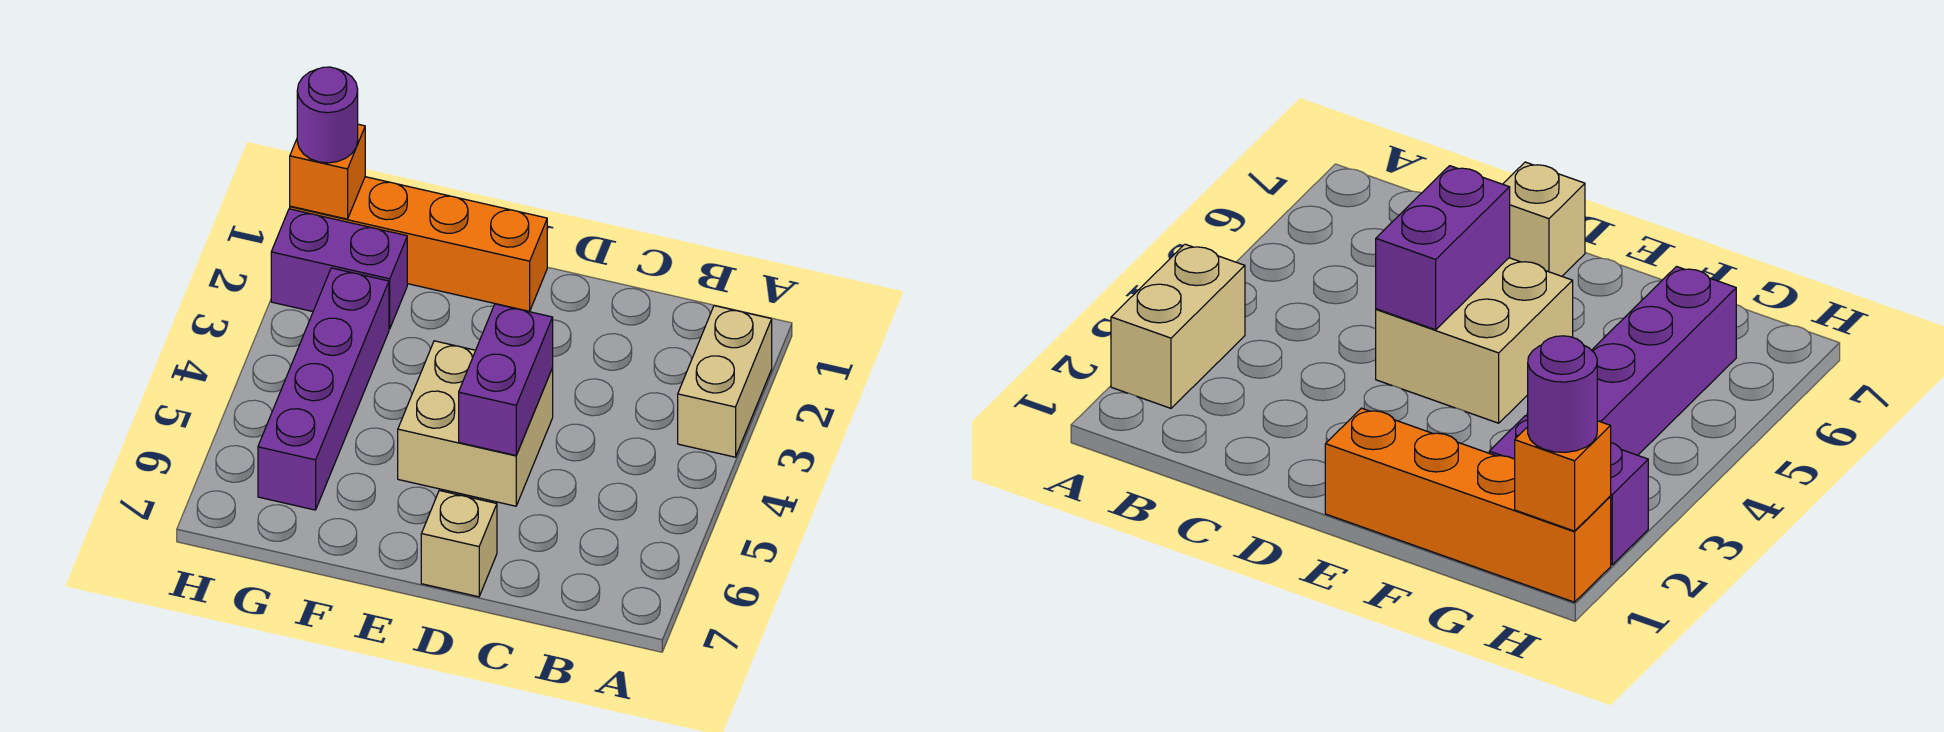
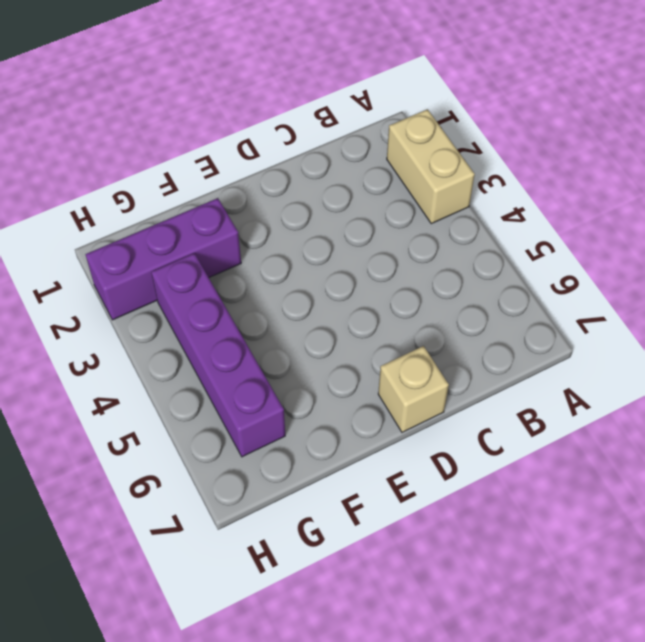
purple 1x3 brick [85,198,241,320] -> purple 1x2 brick [271,209,407,329]
none -> tan 2x2 brick [398,341,553,506]
none -> orange 1x4 brick [290,177,547,311]

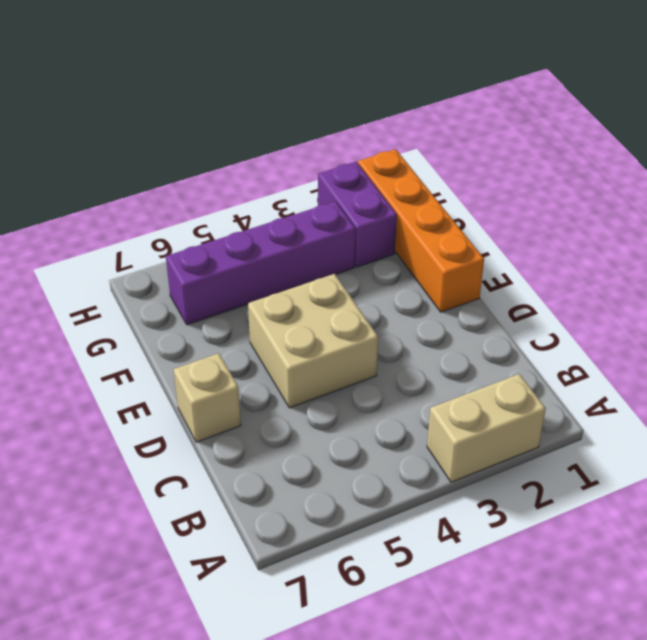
none -> purple 1x2 brick [459,304,553,455]
none -> orange 1x1 brick [290,124,365,219]

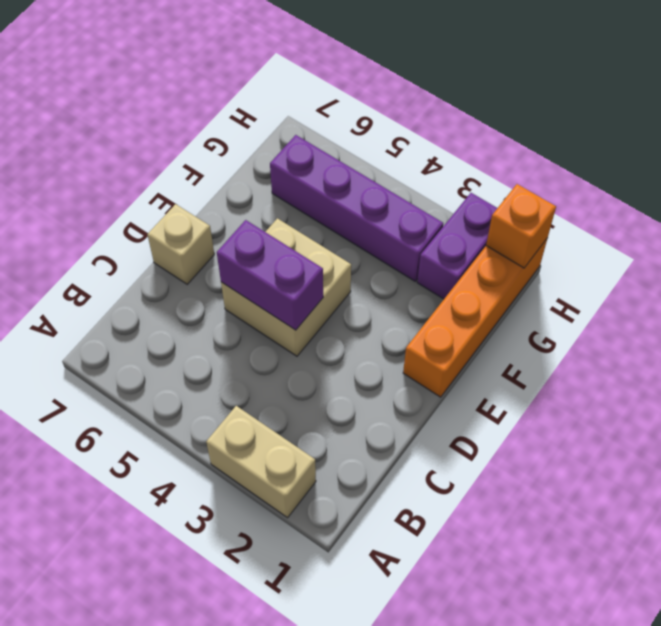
none -> purple 1x1 round brick [297,67,358,163]

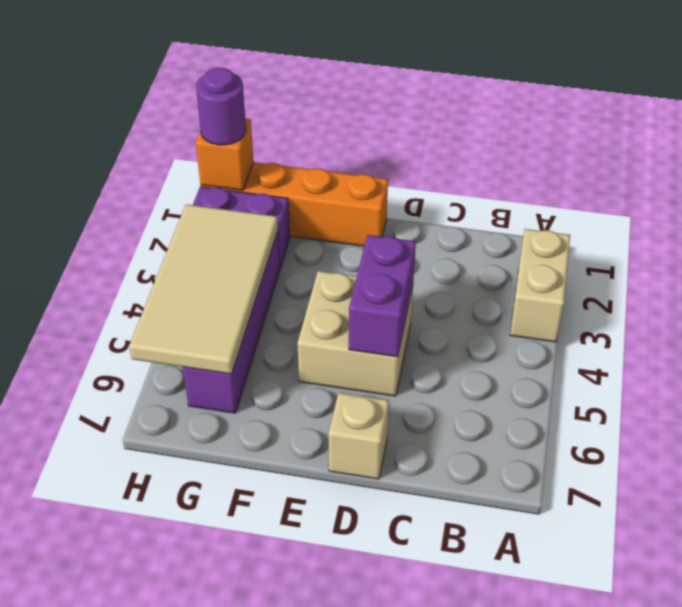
tan 2x4 tile [129,204,278,374] -> none

